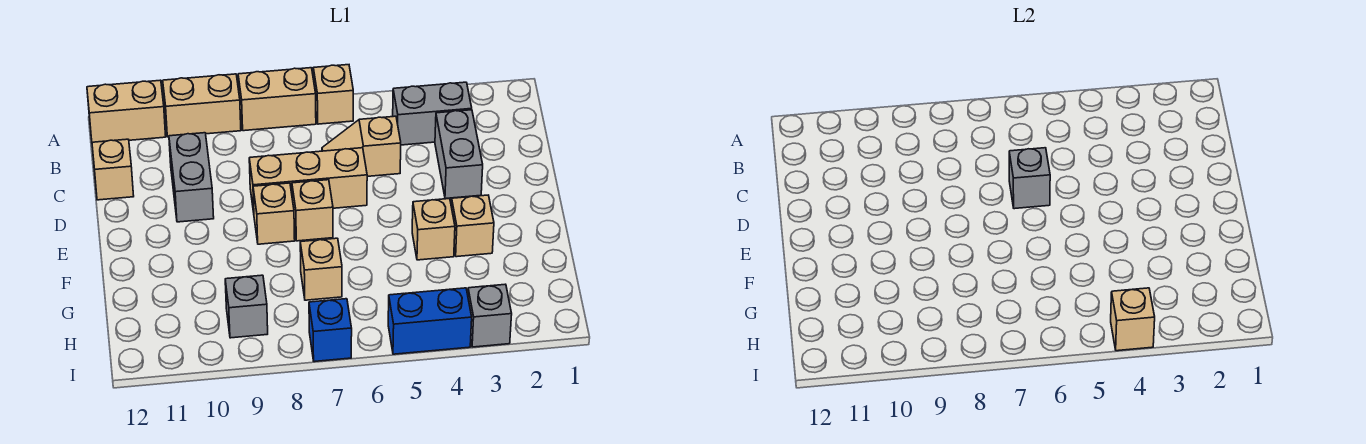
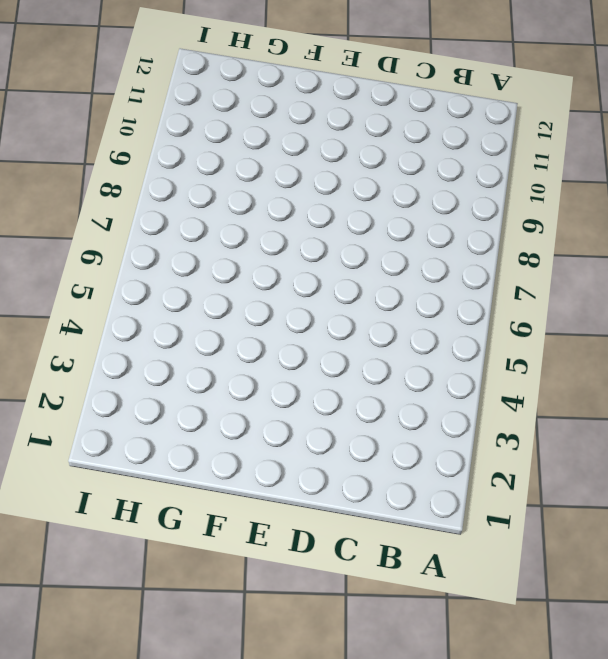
none -> tan 1x1 brick [313,65,353,124]
none -> tan 1x2 brick [238,68,316,131]
none -> tan 1x2 brick [163,74,241,137]

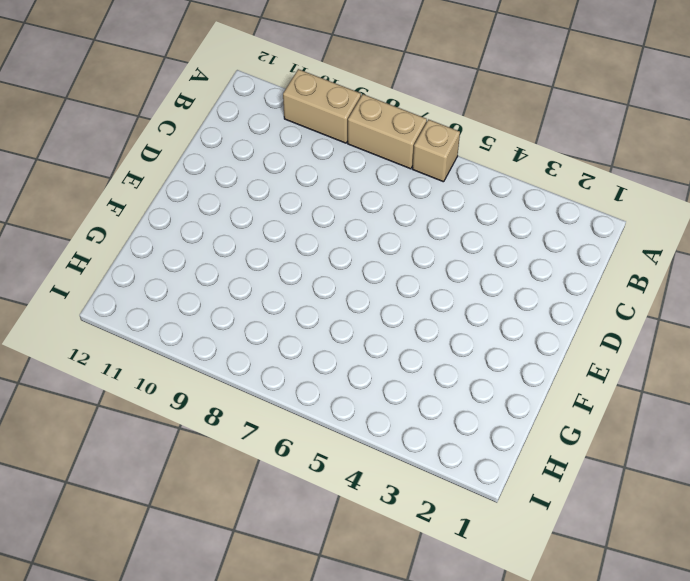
none -> tan 1x2 brick [87,80,166,142]
none -> grey 1x2 brick [393,82,472,145]
none -> grey 1x2 brick [435,110,483,199]

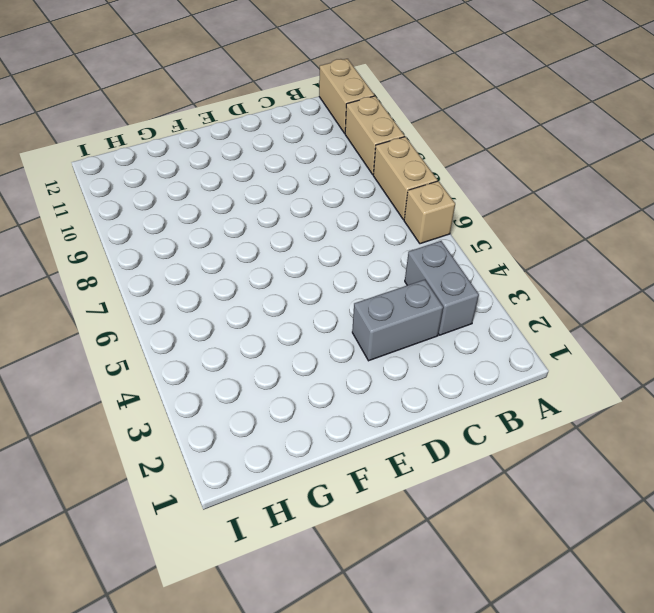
none -> tan 1x2 slope [322,116,401,176]
none -> grey 1x2 brick [169,133,214,222]
none -> tan 1x1 brick [92,139,134,200]

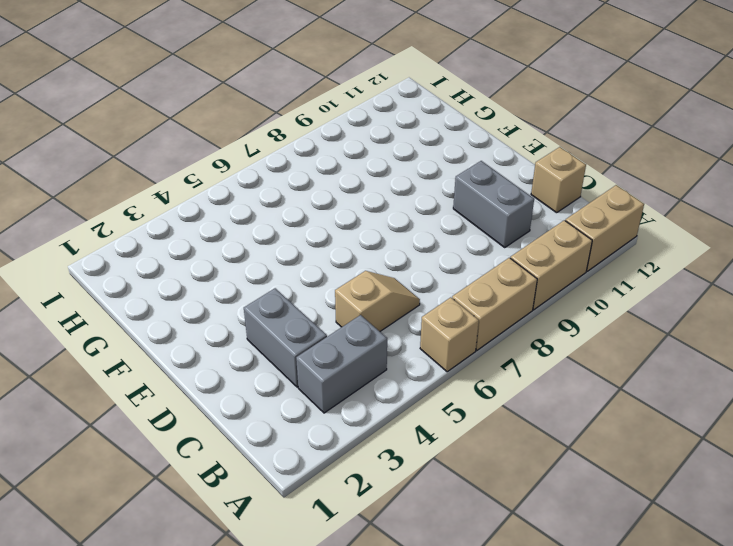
none -> tan 1x3 brick [249,148,367,212]
none -> tan 1x1 brick [292,180,333,241]
none -> tan 1x1 brick [253,183,295,244]

